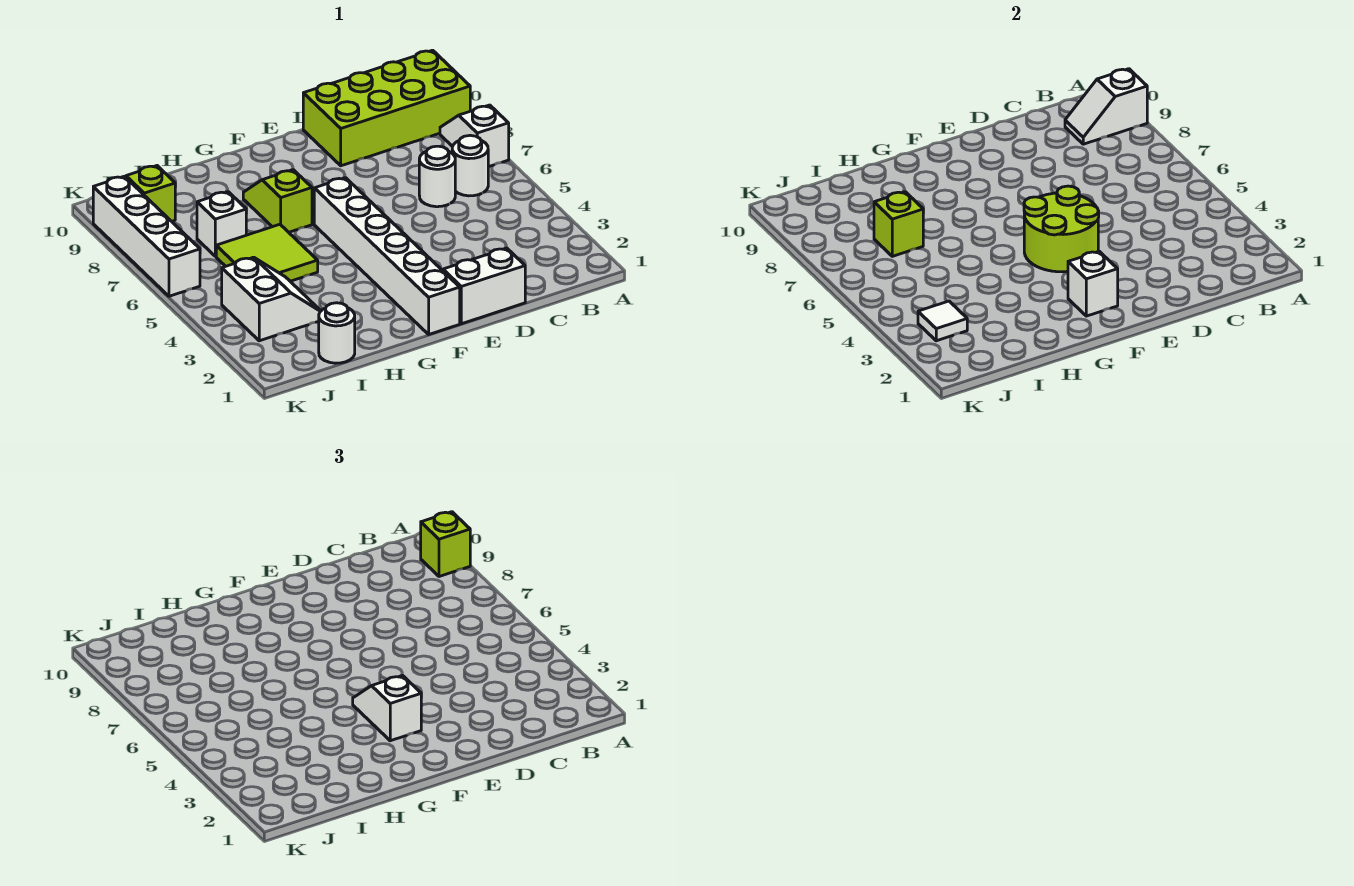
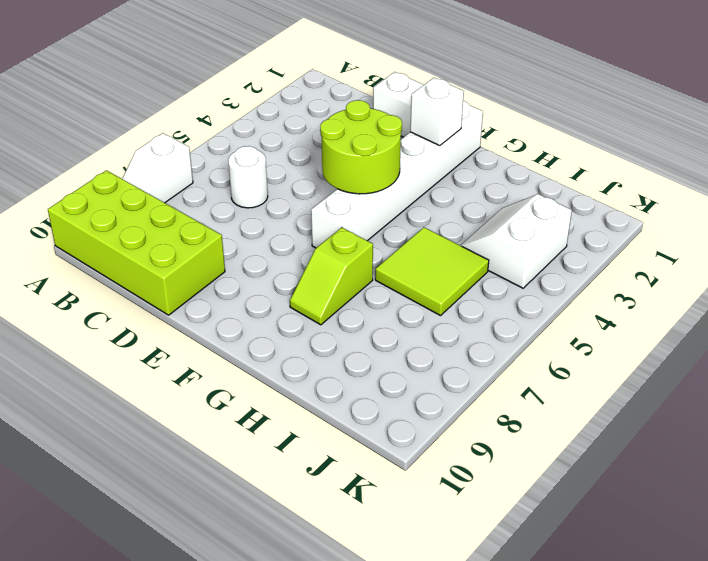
none -> white 1x1 round brick [452,135,488,196]
none -> white 1x1 round brick [319,303,355,363]
none -> white 1x1 brick [197,192,246,256]

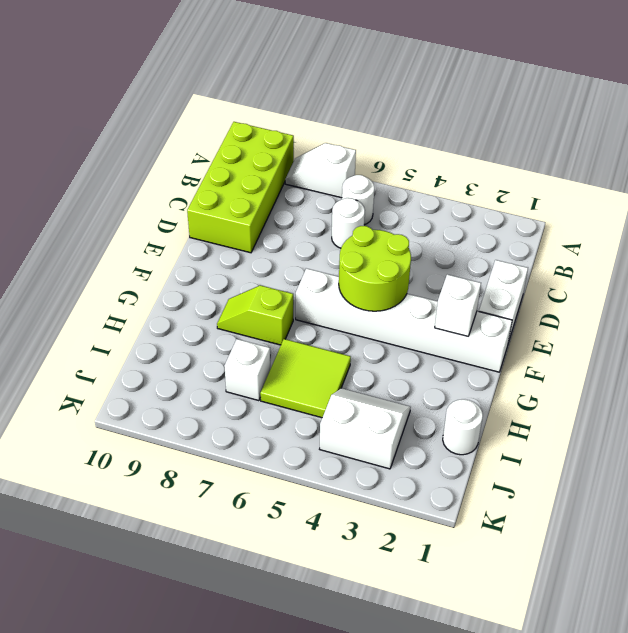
none -> lime 1x1 brick [126,166,175,221]
none -> white 1x4 brick [93,176,200,296]
none -> white 1x2 slope [1065,69,1147,144]

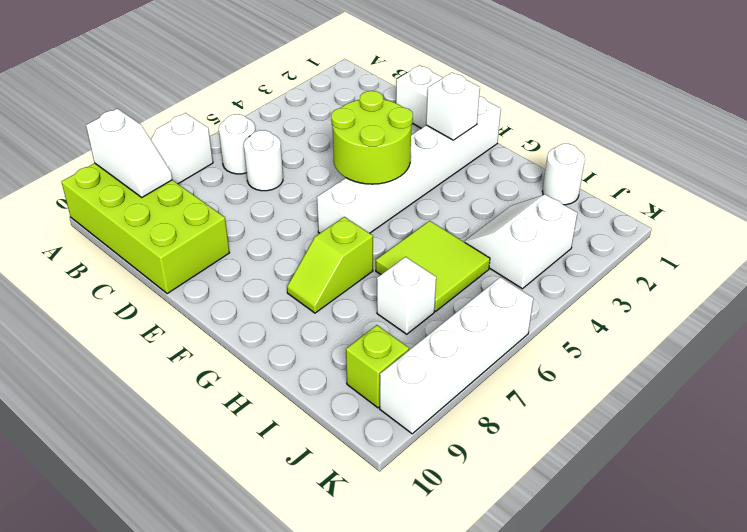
none -> lime 1x1 brick [874,192,923,256]
none -> white 1x1 tile [918,301,967,341]
none -> lime 1x1 brick [421,512,470,577]

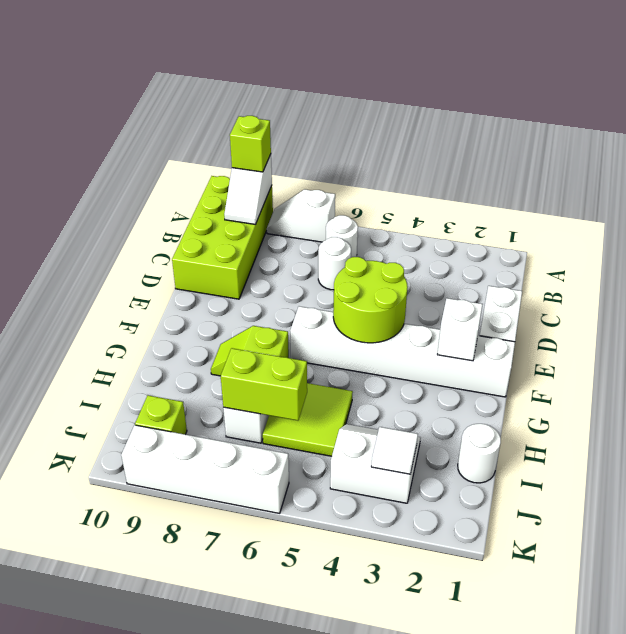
lime 1x2 brick [221,348,307,421] -> lime 1x1 brick [874,192,923,256]
none -> white 1x2 slope [353,675,421,741]

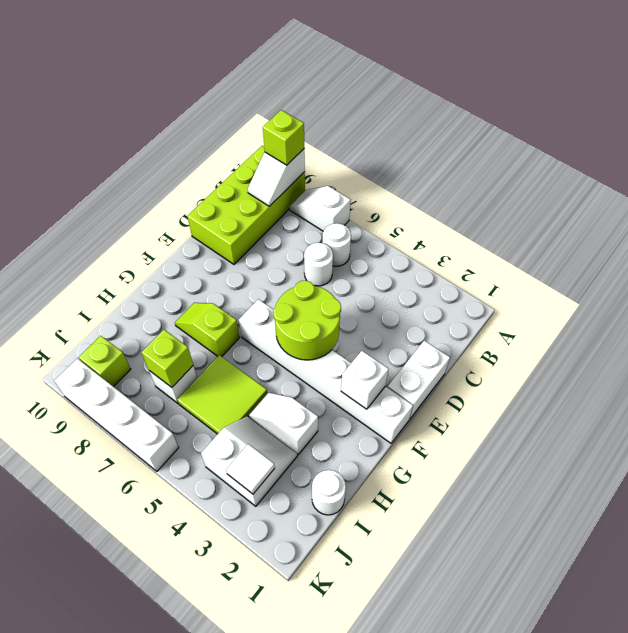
white 1x2 slope [249,393,318,454] -> white 1x2 slope moved to [353,675,421,741]

